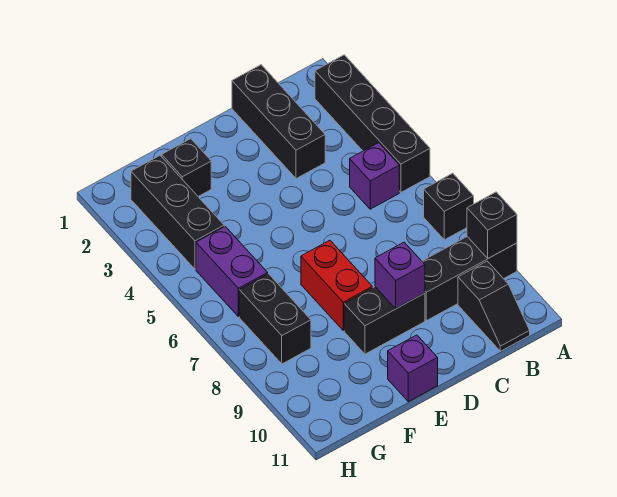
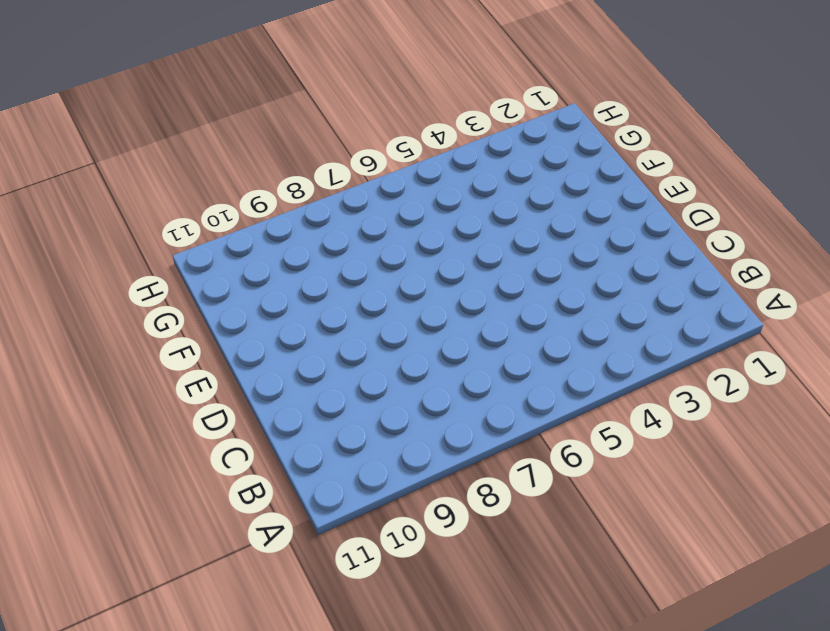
none -> black 1x4 brick [315,55,430,192]
none -> black 1x1 brick [424,173,474,240]
none -> black 1x3 brick [422,237,517,321]

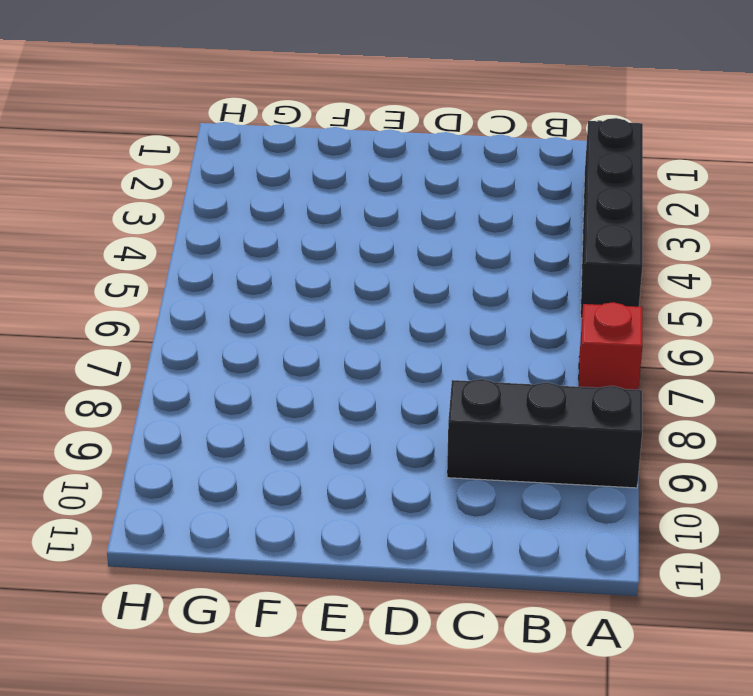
red 1x1 brick [579,302,642,390] -> black 1x1 brick [424,173,474,240]
none -> purple 1x1 brick [350,143,399,209]
none -> black 1x2 slope [458,261,530,351]
none -> black 1x3 brick [232,65,325,179]

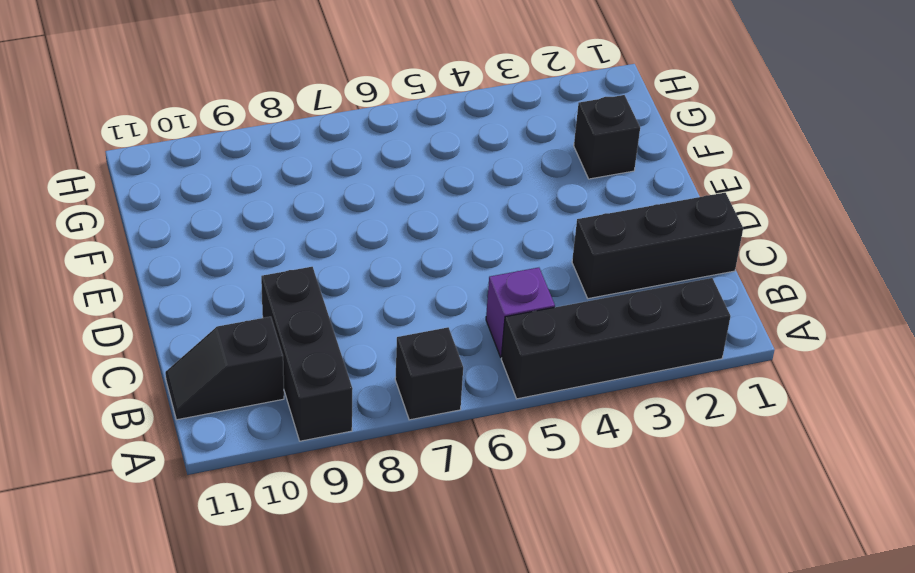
none -> black 1x2 brick [344,287,425,354]
none -> red 1x2 brick [301,240,372,330]
none -> purple 1x1 brick [388,335,438,402]

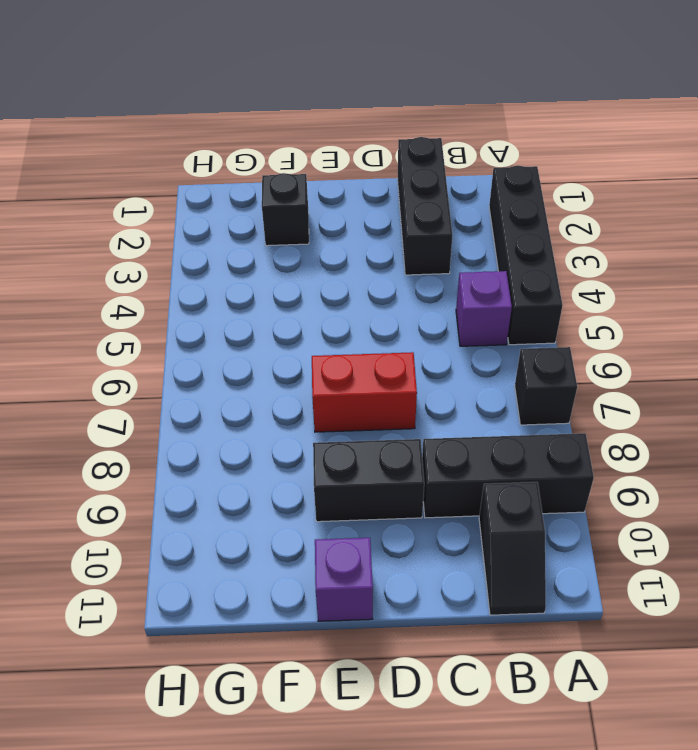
red 1x2 brick [312,352,417,432] -> red 1x2 brick turned to [301,240,372,330]
none -> black 1x3 brick [131,156,224,269]
none -> purple 1x2 brick [196,227,268,317]
none -> black 1x2 brick [239,274,311,364]

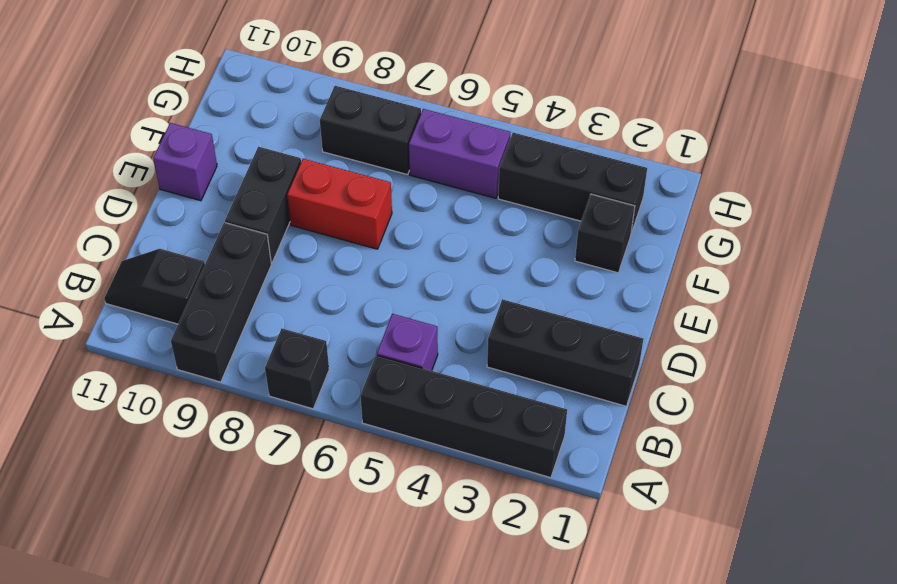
none -> black 1x1 brick [467,192,517,258]
none -> purple 1x1 brick [375,242,425,309]

